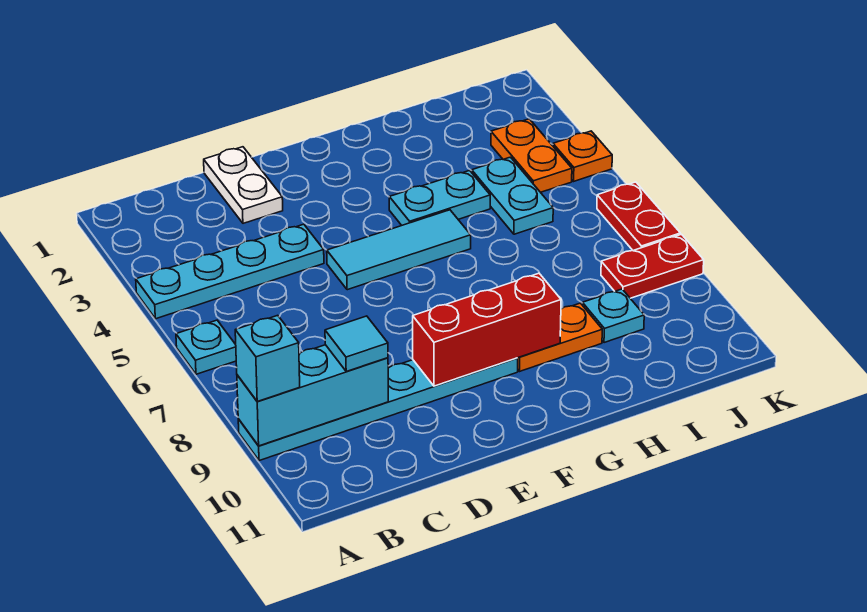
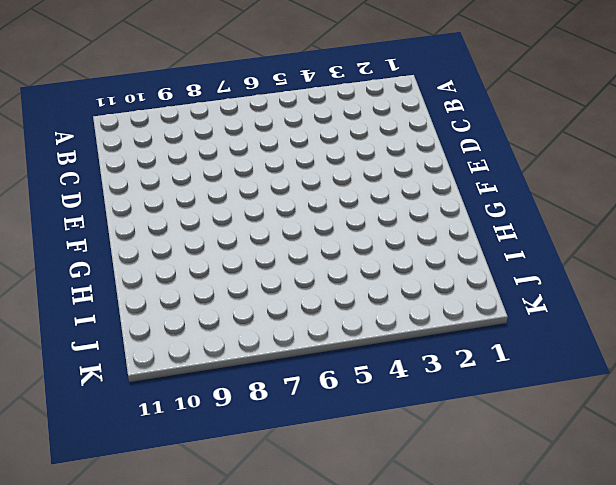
none -> cyan 1x4 plate [136,224,324,319]
none -> cyan 1x1 plate [176,320,236,374]
none -> cyan 1x6 plate [238,358,518,461]

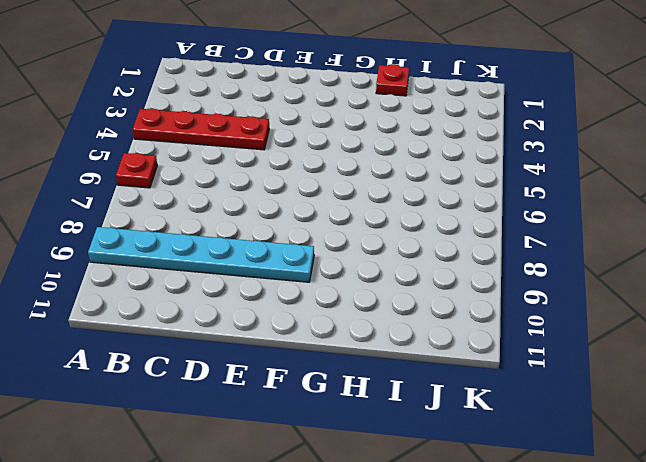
red 1x4 plate [133,108,269,150] -> cyan 1x4 plate [136,224,324,319]
red 1x1 plate [116,153,157,188] -> cyan 1x1 plate [176,320,236,374]
red 1x1 plate [376,64,409,96] -> none
none -> white 1x2 plate [204,147,283,223]
none -> cyan 1x3 tile [327,210,471,290]
none -> cyan 1x2 plate [389,170,490,225]

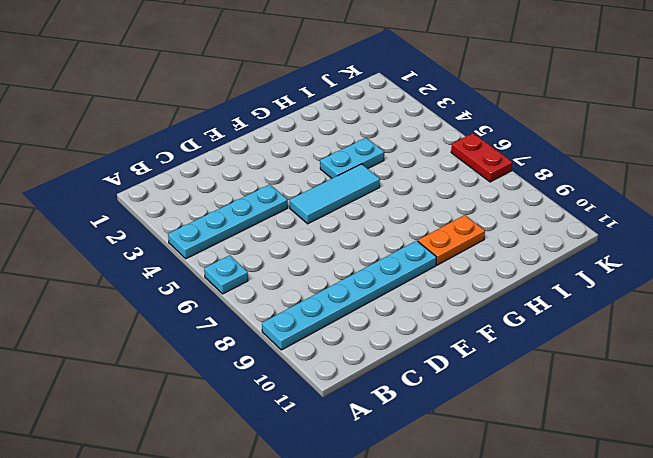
none -> white 1x2 plate [204,147,283,223]
none -> cyan 1x2 plate [472,157,553,234]
none -> cyan 1x1 plate [582,289,644,343]

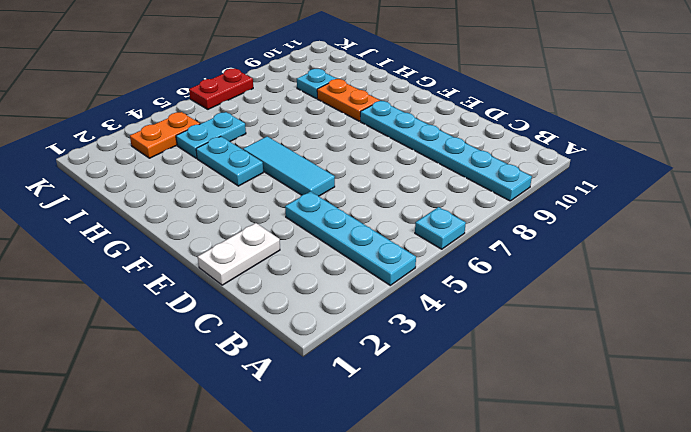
none -> red 1x2 plate [601,234,704,298]
none -> orange 1x1 plate [553,131,612,181]
none -> cyan 1x3 brick [237,345,388,446]

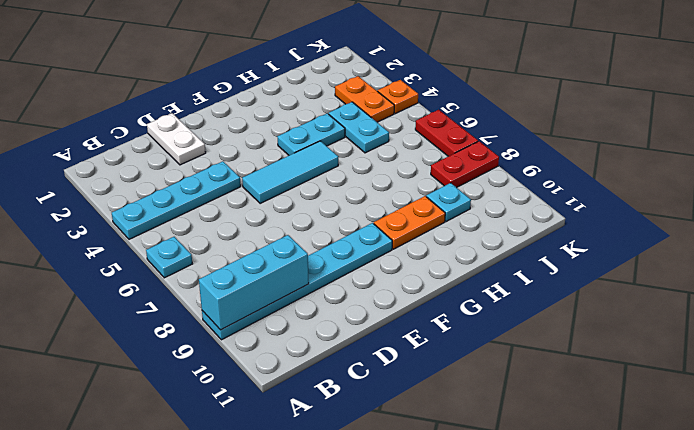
none -> red 1x3 brick [413,273,561,386]
none -> cyan 1x1 brick [235,315,300,401]
none -> cyan 1x1 tile [325,316,388,371]

